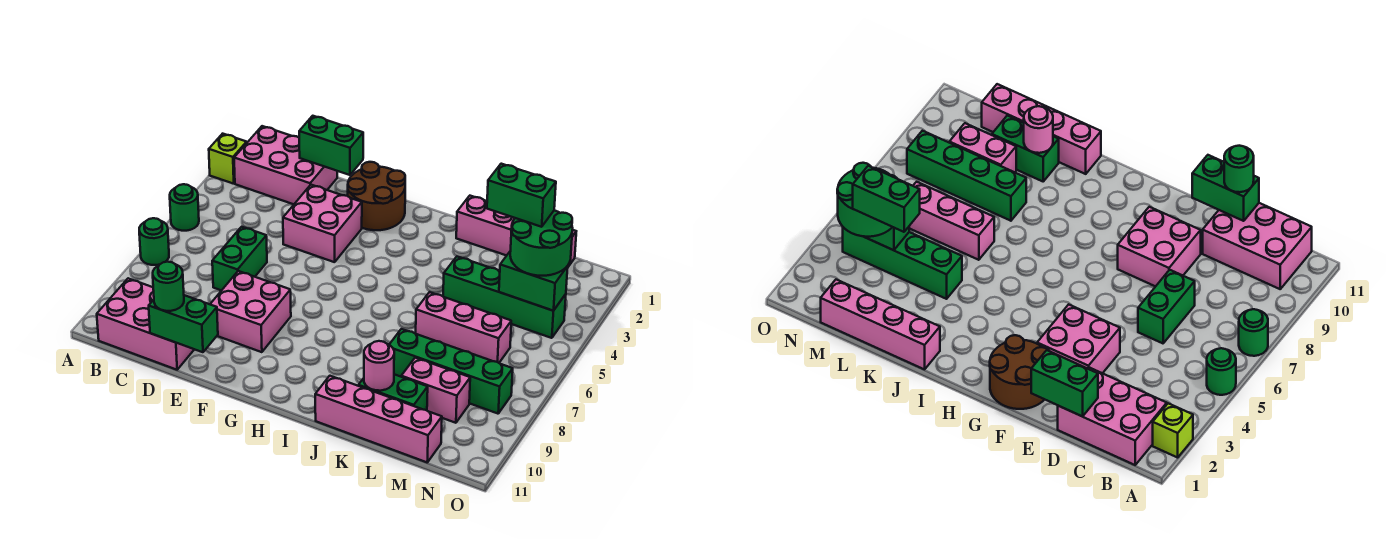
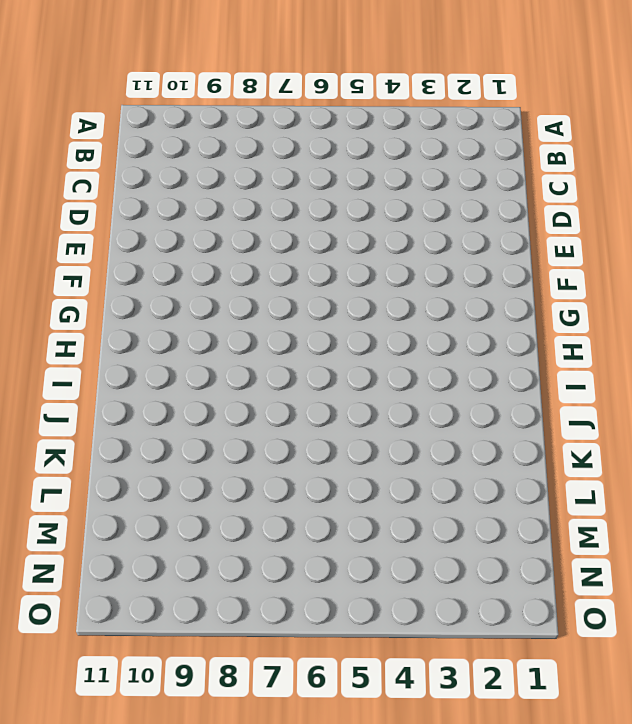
none -> lime 1x1 brick [209,134,247,184]
none -> green 1x1 round brick [170,184,199,231]
none -> green 1x1 round brick [139,218,169,265]

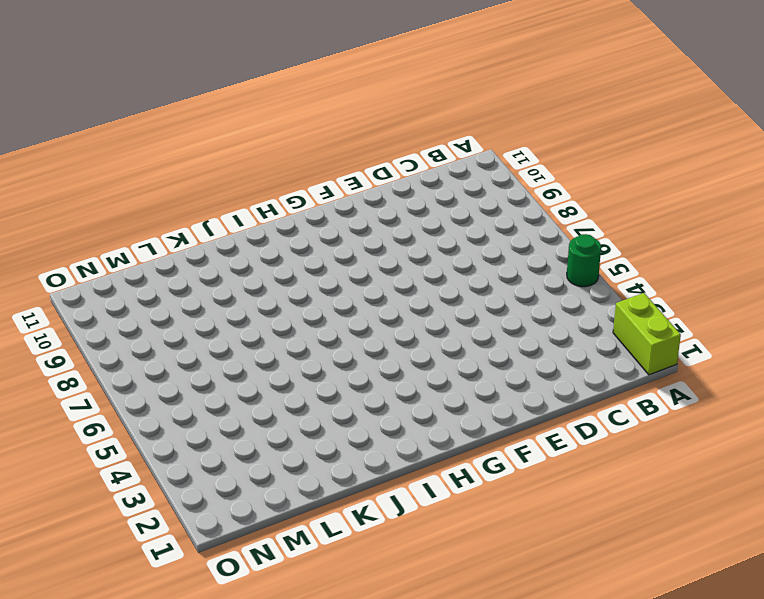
lime 1x2 brick [613,293,681,375] -> lime 1x1 brick [209,134,247,184]
none -> green 1x1 round brick [139,218,169,265]
none -> pink 2x3 brick [234,126,337,204]
none -> pink 2x3 brick [97,278,194,370]

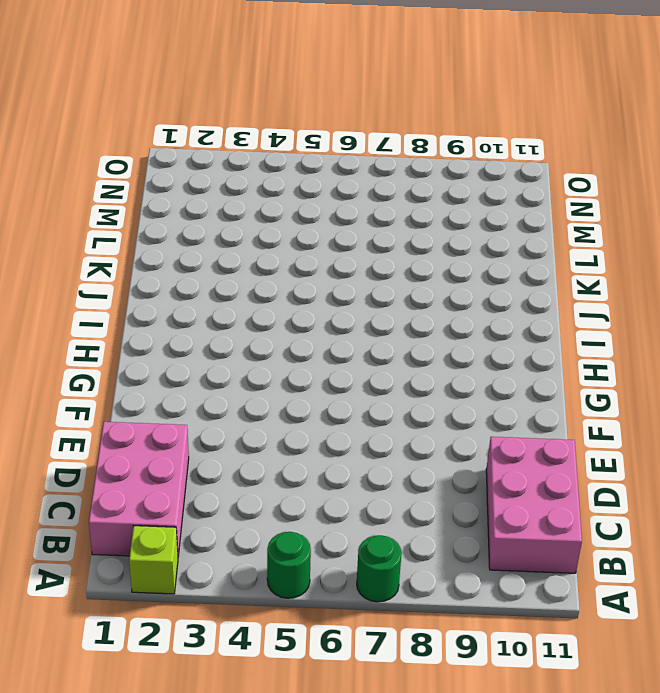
none -> green 1x2 brick [212,227,267,291]
none -> pink 2x2 brick [283,185,362,262]
none -> pink 2x2 brick [210,271,291,352]

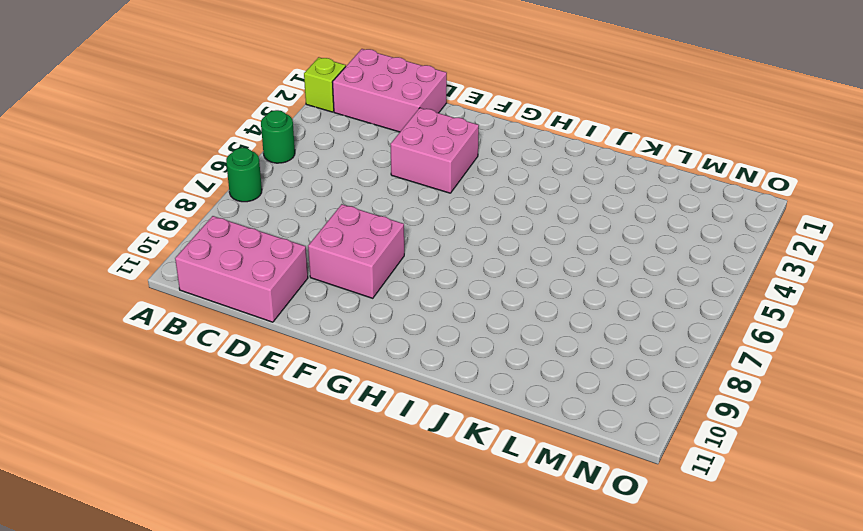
none -> green 1x2 brick [212,227,267,291]
none -> brown 2x2 round brick [348,162,405,230]
none -> pink 1x4 brick [456,196,576,267]

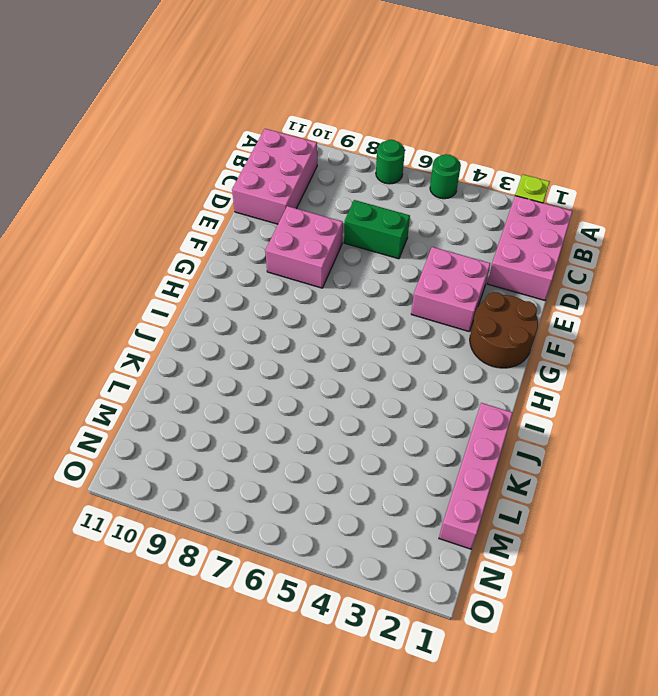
none -> pink 1x4 brick [315,376,442,462]
none -> green 1x4 brick [443,257,566,338]
none -> pink 1x3 brick [416,292,511,363]

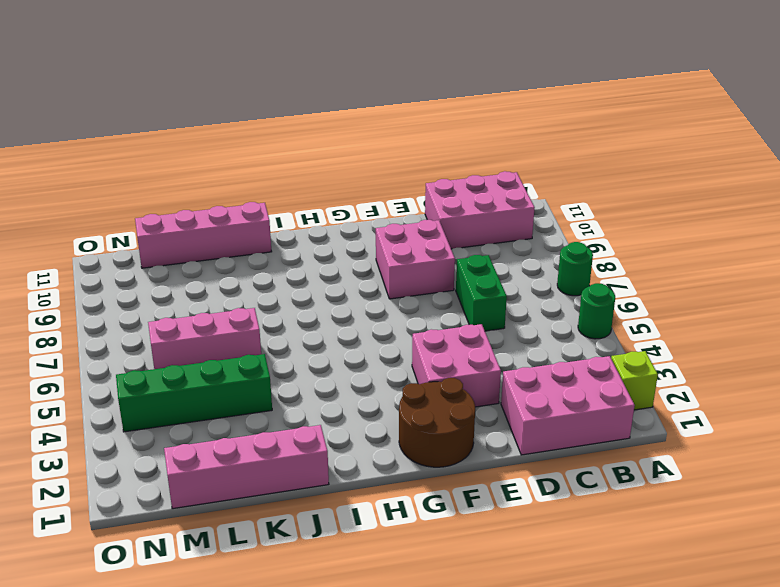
none -> green 1x4 brick [389,329,513,414]
none -> green 1x2 brick [358,374,428,410]
none -> pink 1x2 brick [401,358,470,423]

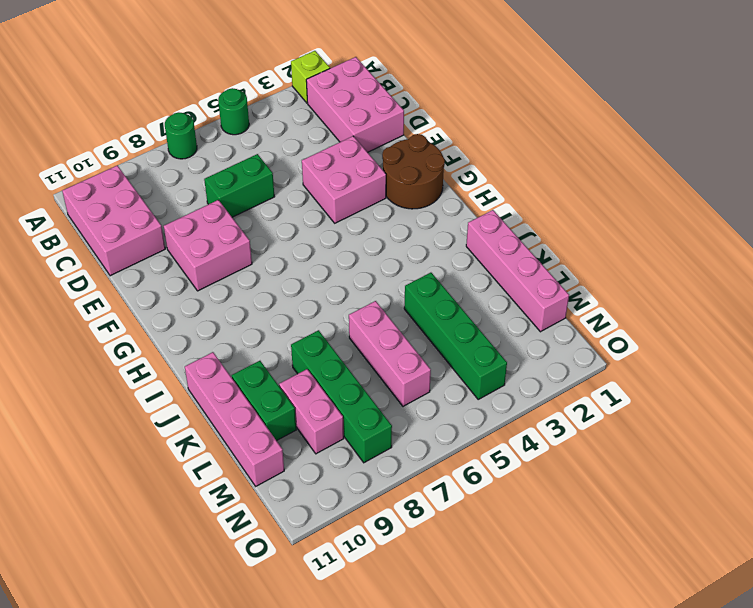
none -> green 1x2 brick [299,116,363,175]
none -> green 1x2 brick [149,295,218,352]
none -> pink 1x1 round brick [364,341,394,391]

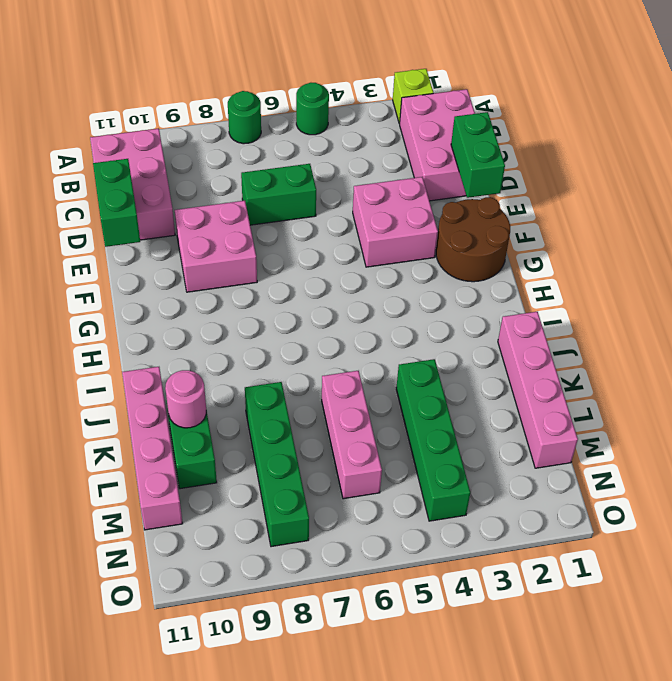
none -> pink 1x2 brick [401,358,470,423]
none -> green 1x2 brick [499,251,568,311]
none -> green 1x1 round brick [153,262,184,311]

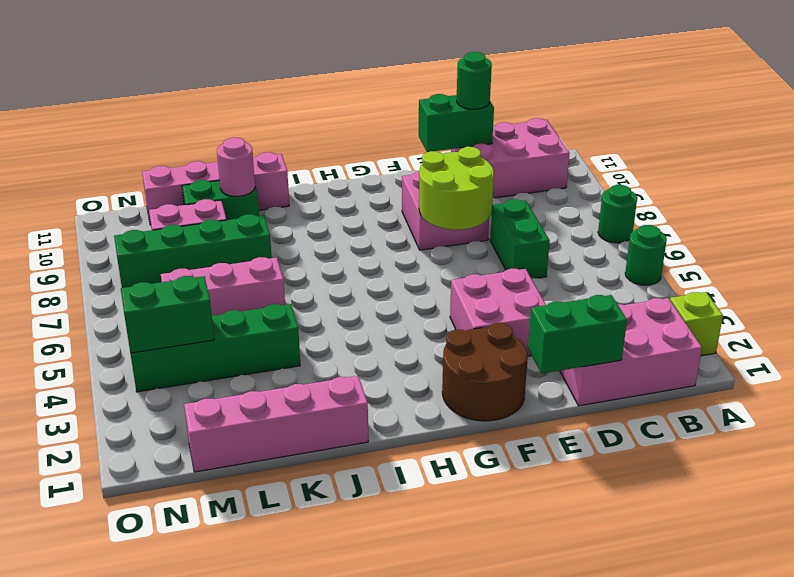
lime 2x2 round brick [419,147,494,230] -> none
none -> green 2x2 round brick [510,210,573,276]
none -> green 1x2 brick [487,164,556,227]

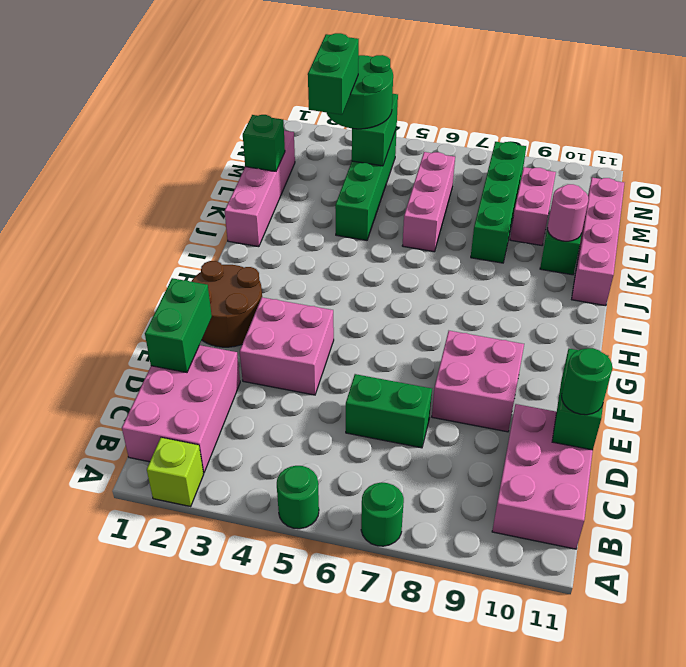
green 1x1 brick [243,115,285,171] -> none

